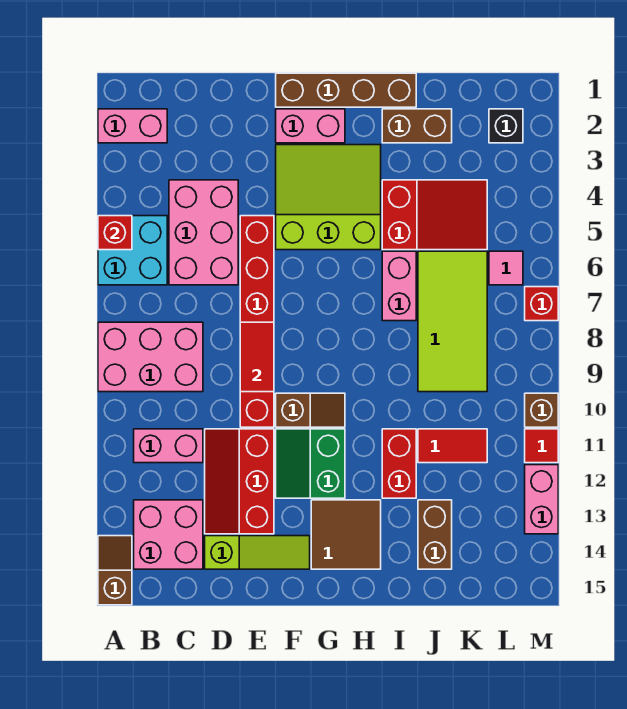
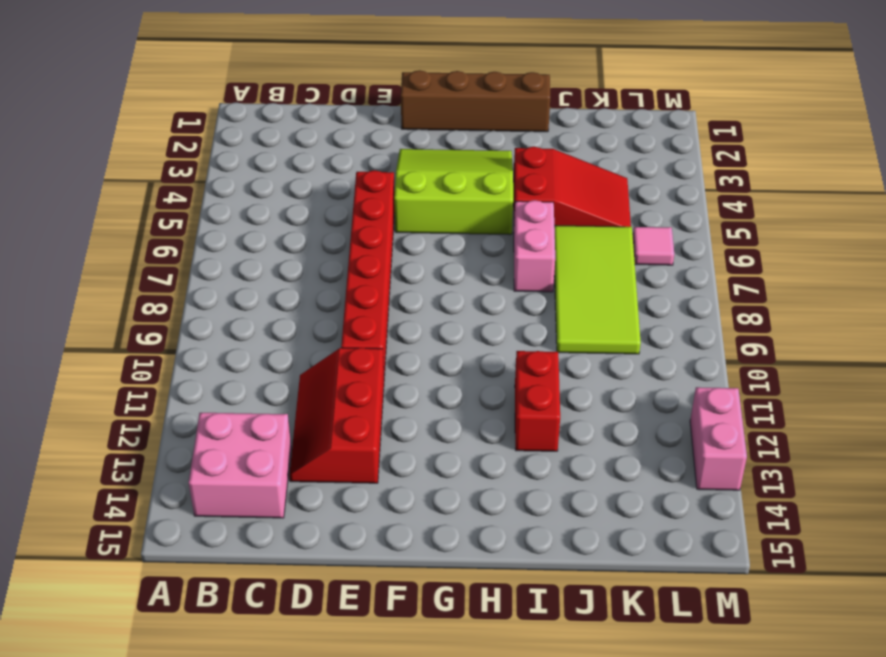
none -> pink 1x2 brick [98,109,167,143]
none -> cyan 2x2 brick [98,216,167,285]
none -> pink 2x3 brick [98,322,203,392]
none -> brown 1x2 slope [98,536,132,605]

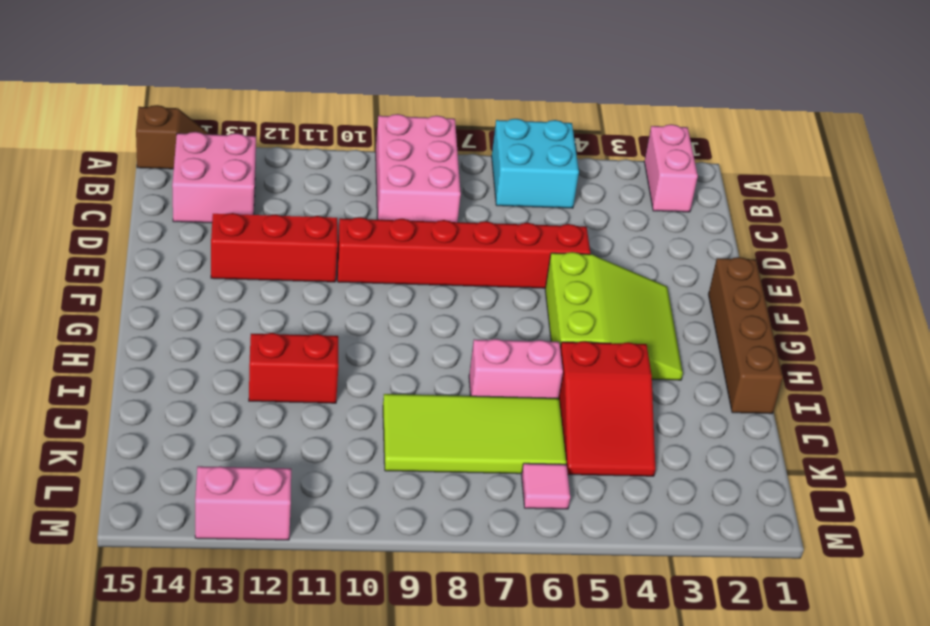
none -> pink 1x2 brick [134,429,203,463]
none -> pink 2x3 brick [169,180,238,285]
none -> lime 1x3 slope [205,536,310,569]
none -> pink 1x2 brick [276,109,345,143]

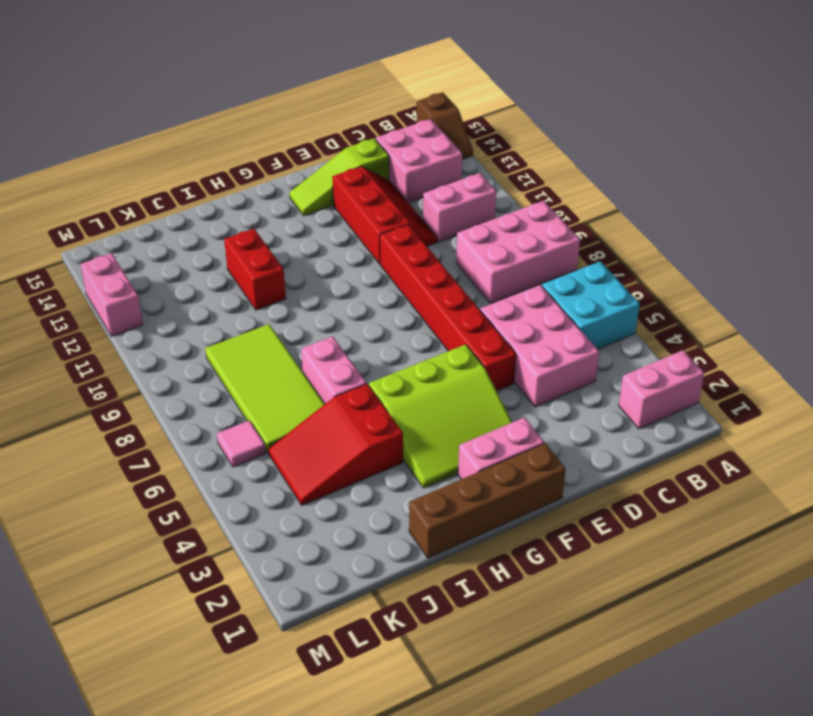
none -> brown 1x2 slope [276,393,345,427]
none -> green 2x2 slope [276,429,345,498]
none -> brown 2x2 tile [311,500,381,569]
none -> brown 1x2 brick [382,109,452,143]

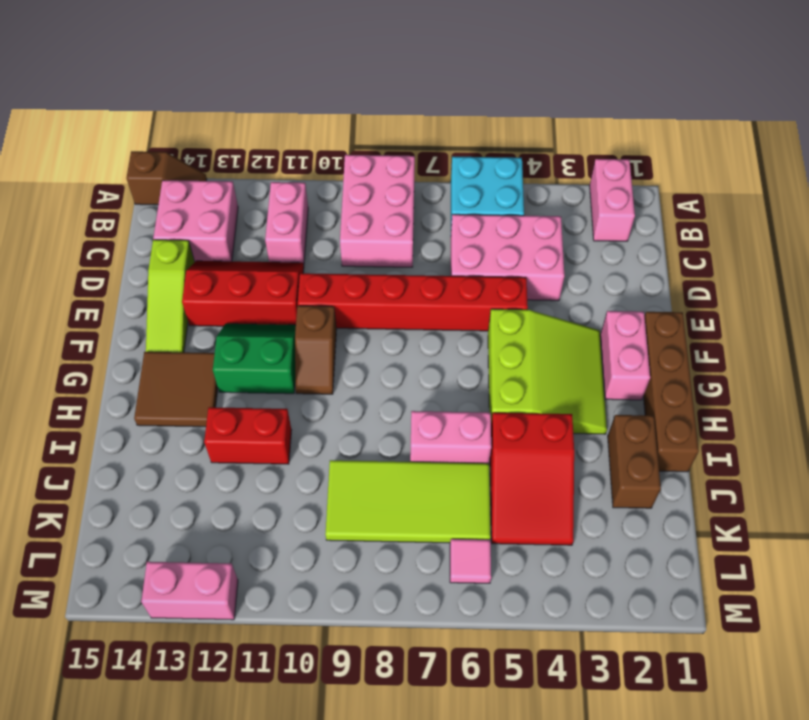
none -> red 1x2 tile [418,429,487,463]
none -> brown 1x2 brick [418,500,452,569]
none -> black 1x1 brick [489,109,523,143]
none -> red 1x1 brick [525,287,558,321]

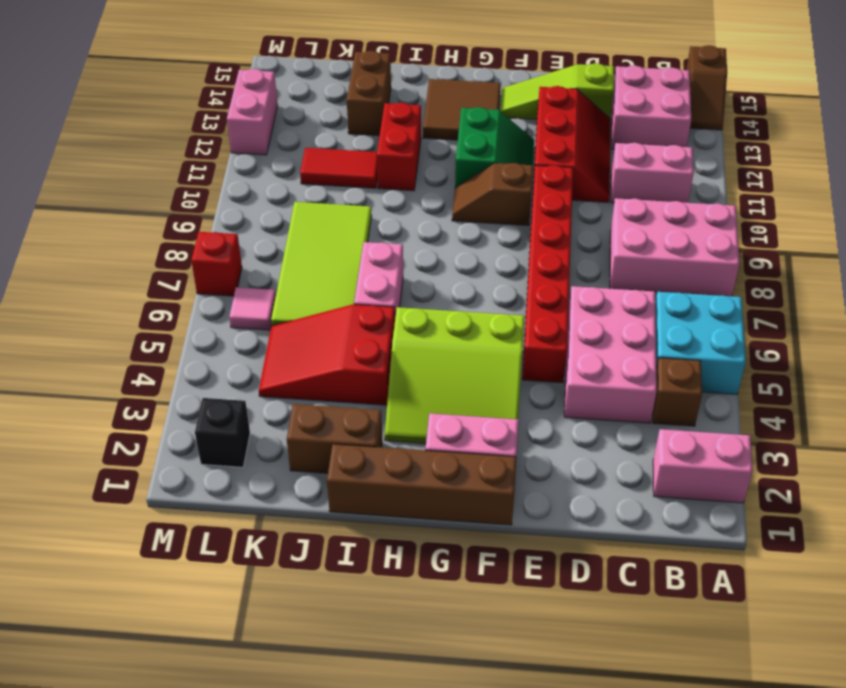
brown 1x1 brick [652,358,702,426] -> brown 1x1 brick moved to [525,393,558,427]
none -> red 1x1 tile [525,429,558,463]
none -> red 1x1 brick [98,216,132,250]
none -> red 1x2 tile [240,322,274,392]

